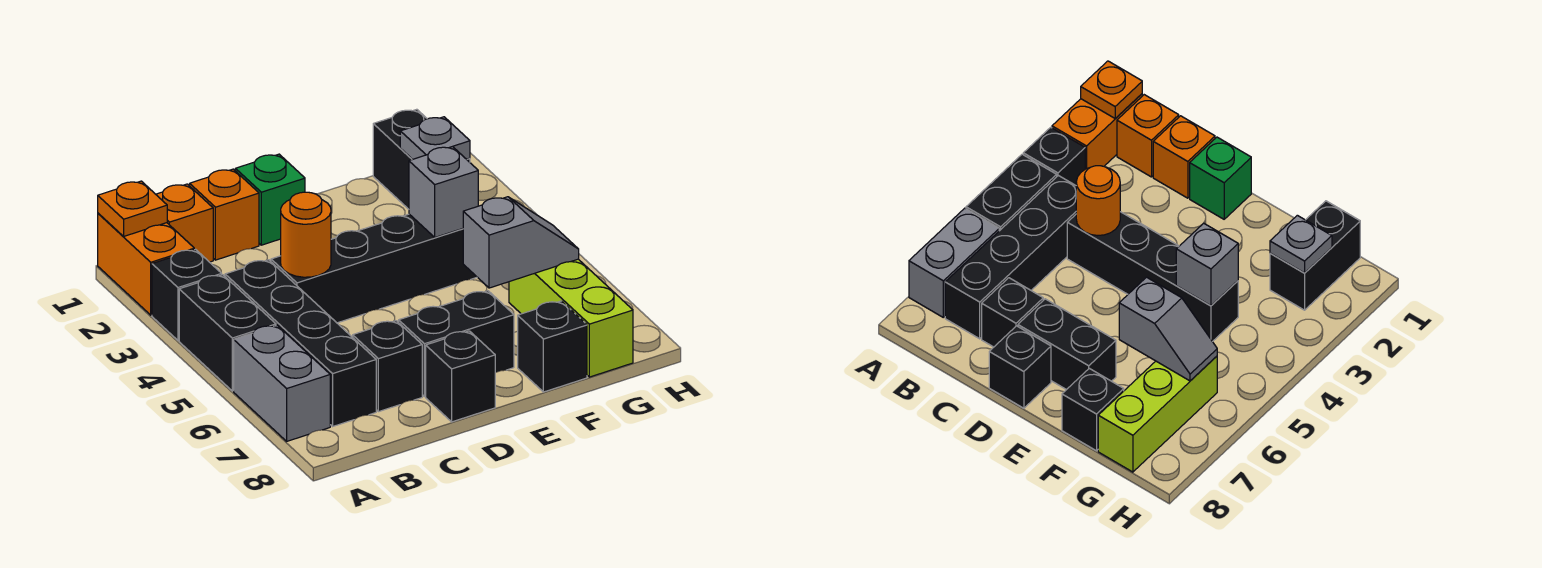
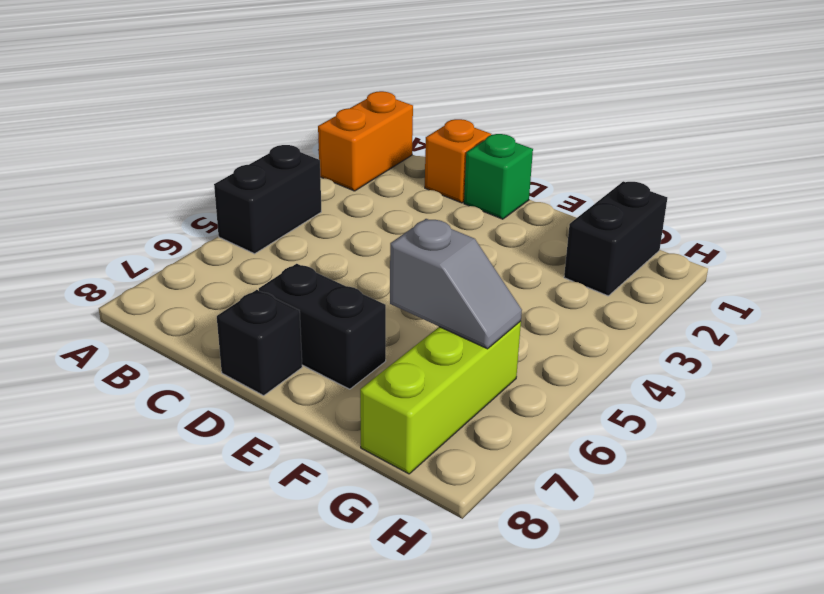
none -> black 1x1 brick [152,249,222,340]
none -> grey 1x2 brick [234,325,330,441]
none -> orange 1x1 brick [156,184,213,262]

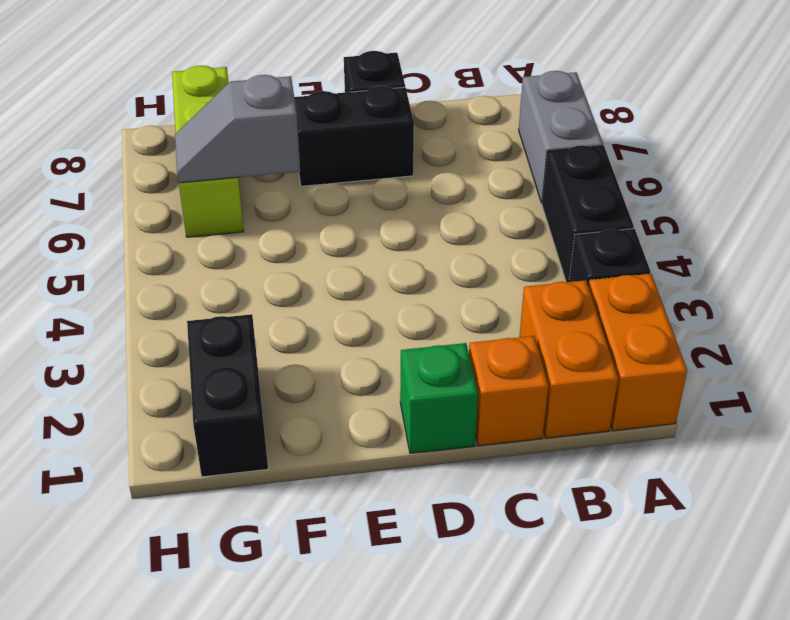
orange 1x2 brick [519,280,618,438] -> orange 1x1 brick [156,184,213,262]
none -> black 1x4 brick [225,260,376,426]
none -> black 1x4 brick [271,214,477,323]
none -> black 1x1 brick [353,321,422,412]

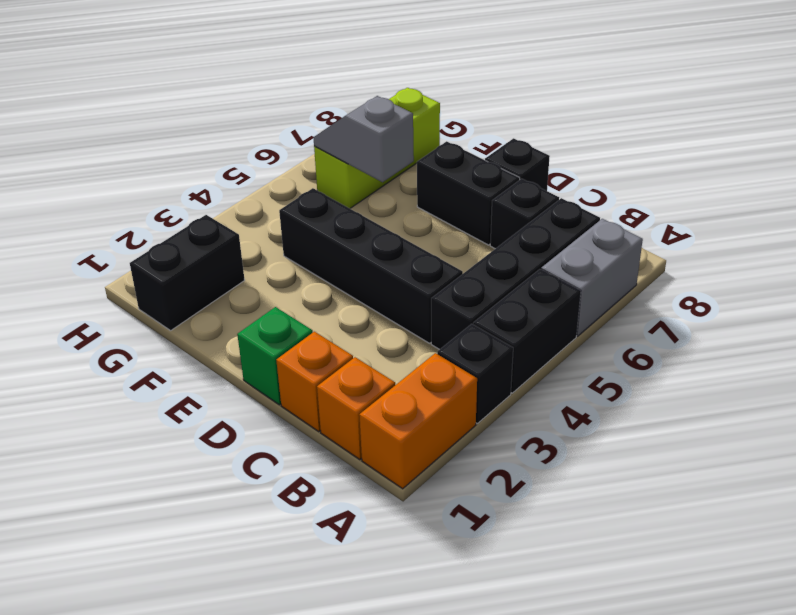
none -> black 1x1 brick [518,301,587,392]
none -> orange 1x1 plate [98,181,167,237]
none -> orange 1x1 round brick [281,192,331,277]

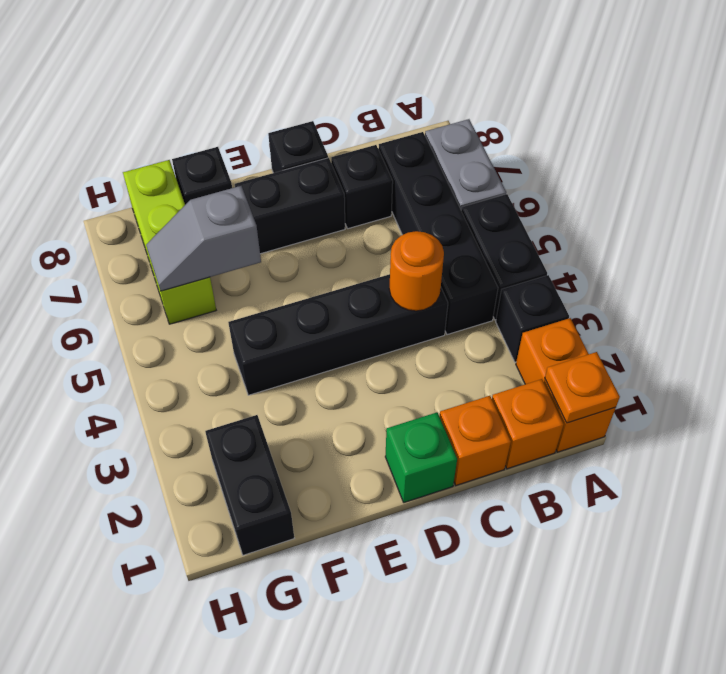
none -> grey 1x1 brick [409,146,478,237]
none -> grey 1x1 plate [400,117,470,159]

